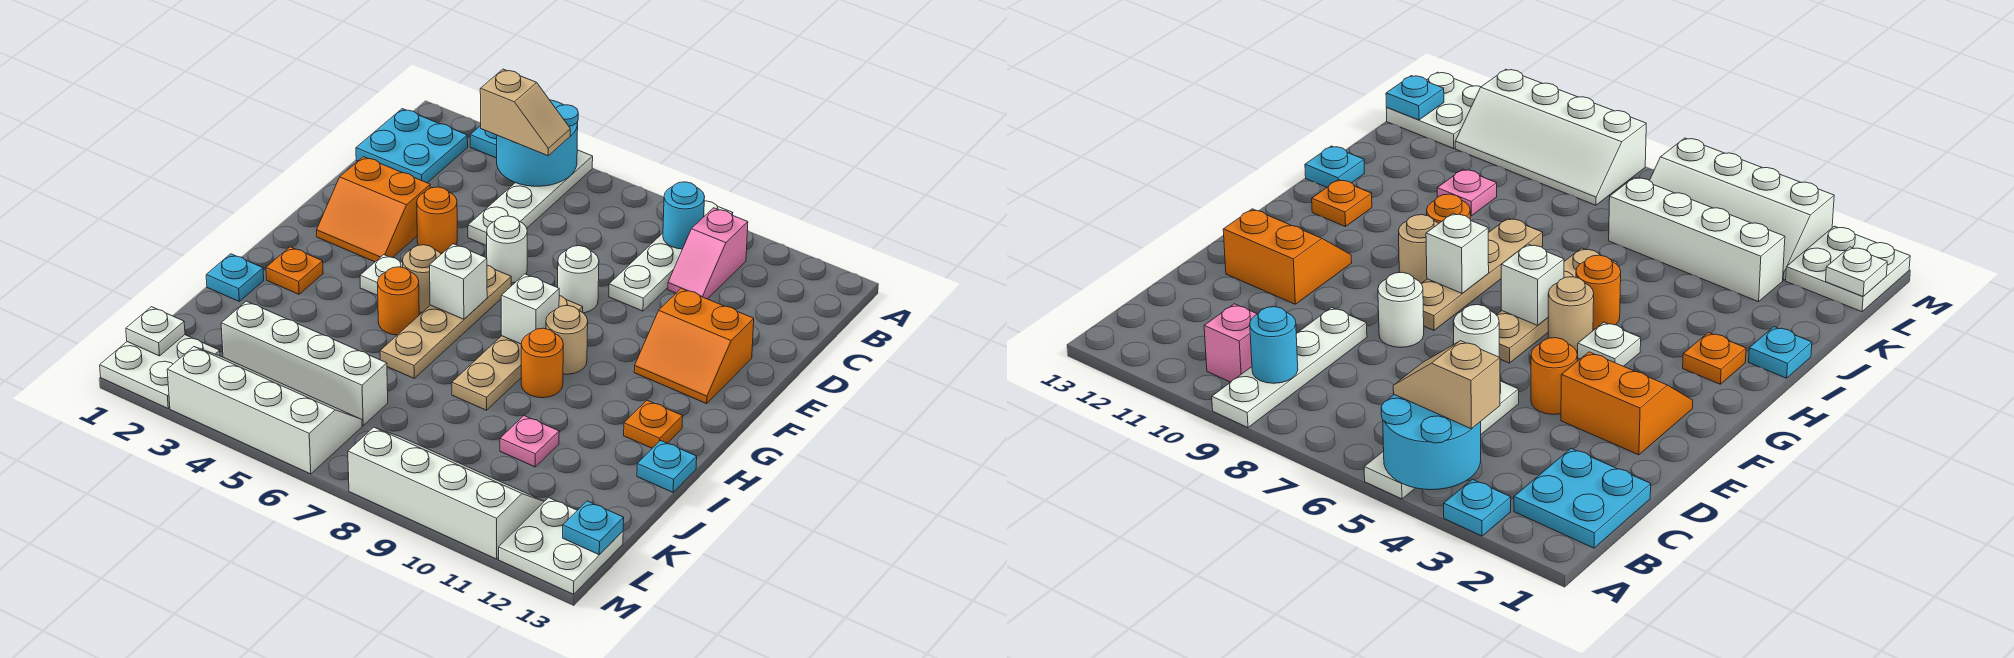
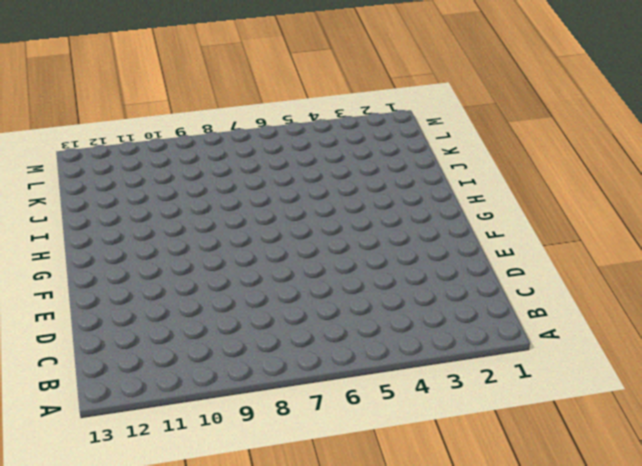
none -> cyan 1x1 plate [470,126,497,158]
none -> white 1x4 plate [468,150,593,246]
none -> white 1x4 plate [609,201,733,311]
none -> cyan 2x2 plate [356,109,468,183]

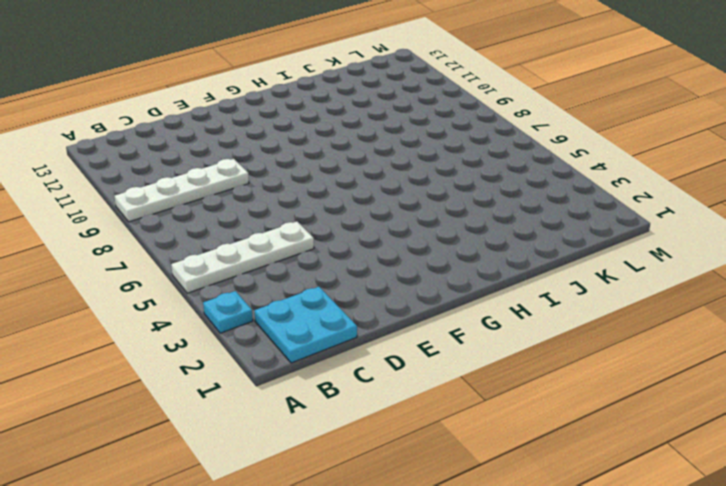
none -> pink 1x2 slope [668,208,748,299]
none -> orange 2x2 slope [317,157,430,262]
none -> orange 1x1 round brick [417,187,457,253]
none -> white 1x1 round brick [487,216,527,283]

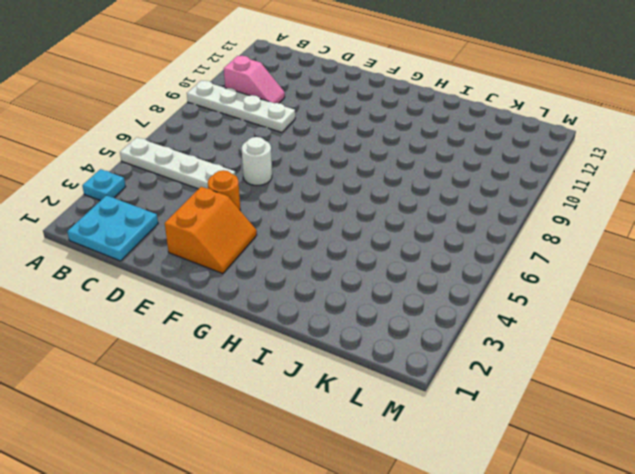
none -> white 1x1 round brick [558,246,599,313]
none -> orange 2x2 slope [634,288,754,404]
none -> tan 1x4 plate [380,265,511,378]
none -> tan 1x4 plate [452,296,583,410]

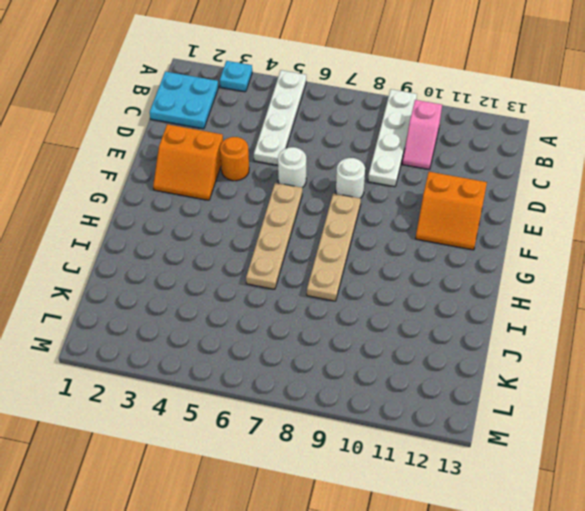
none -> white 1x1 plate [360,255,403,296]
none -> tan 1x1 round brick [403,245,441,312]
none -> tan 1x1 round brick [546,305,588,374]
none -> orange 1x1 plate [266,247,323,294]

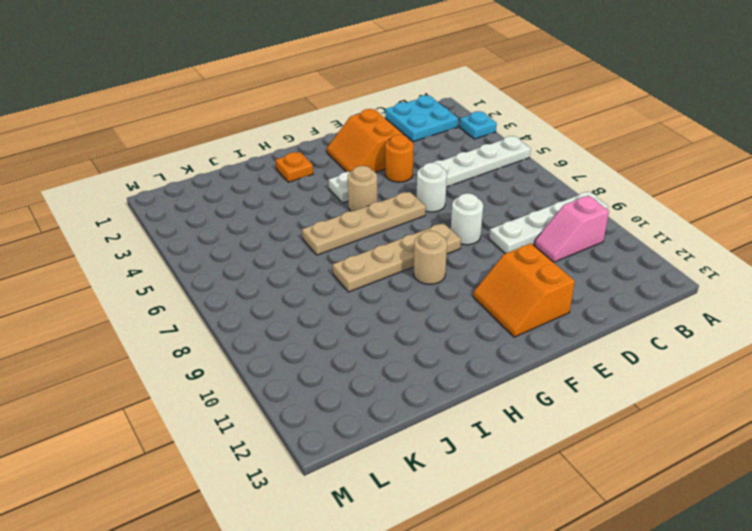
none -> orange 1x1 round brick [377,267,419,335]
none -> orange 1x1 round brick [521,328,563,398]
none -> orange 1x1 plate [624,400,683,448]
none -> cyan 1x1 plate [206,254,264,301]

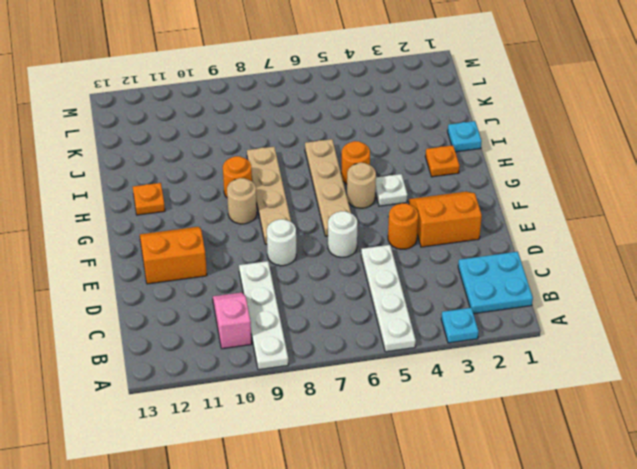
none -> cyan 1x1 plate [637,441,697,492]
none -> pink 1x1 plate [500,416,559,467]
none -> white 1x4 brick [221,301,388,425]
none -> white 2x2 plate [100,335,220,408]

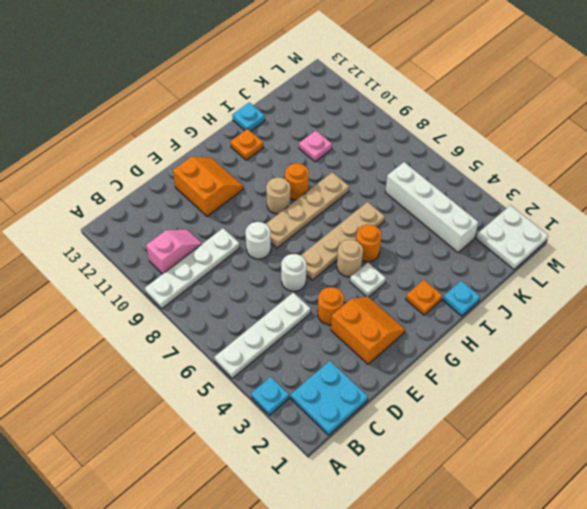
none -> white 2x4 slope [167,347,362,474]
none -> white 2x4 slope [348,427,544,559]
none -> white 2x2 plate [499,498,623,594]
none -> cyan 2x2 round brick [497,100,578,186]

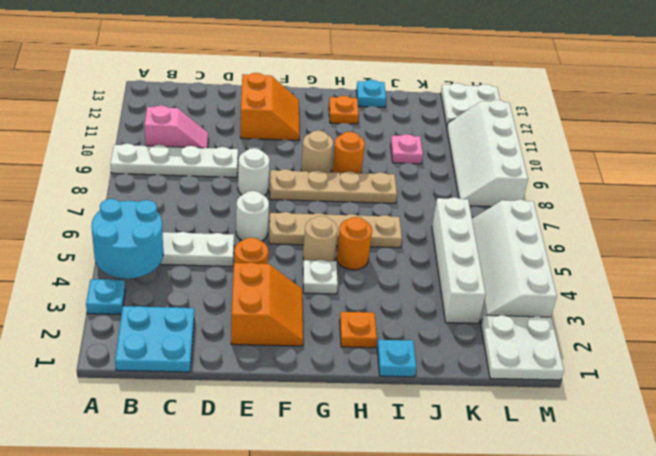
none -> cyan 1x1 round brick [663,182,705,249]
none -> white 1x1 brick [430,244,487,319]
none -> white 1x1 brick [501,274,559,344]
none -> white 1x1 plate [126,307,185,356]

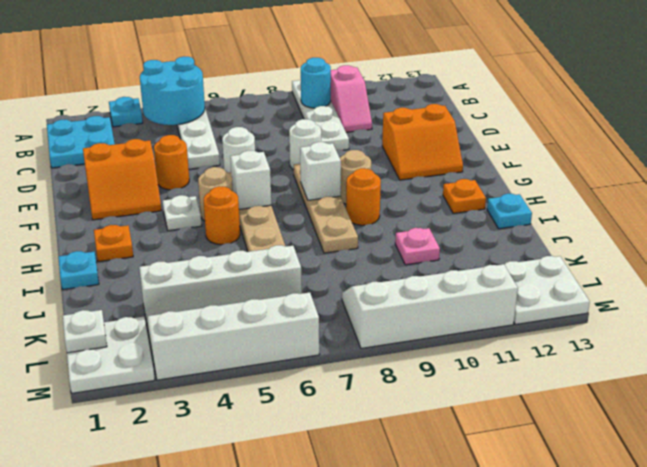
none -> cyan 1x1 plate [563,501,624,555]
none -> tan 1x2 slope [480,69,570,156]

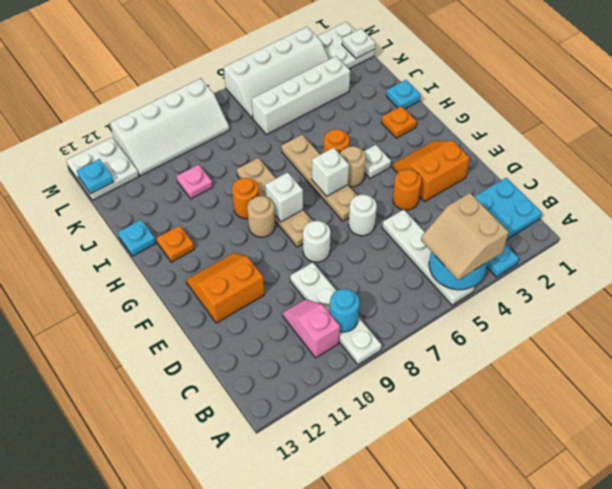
tan 2x2 slope [421,193,509,280] -> tan 1x2 slope [480,69,570,156]

